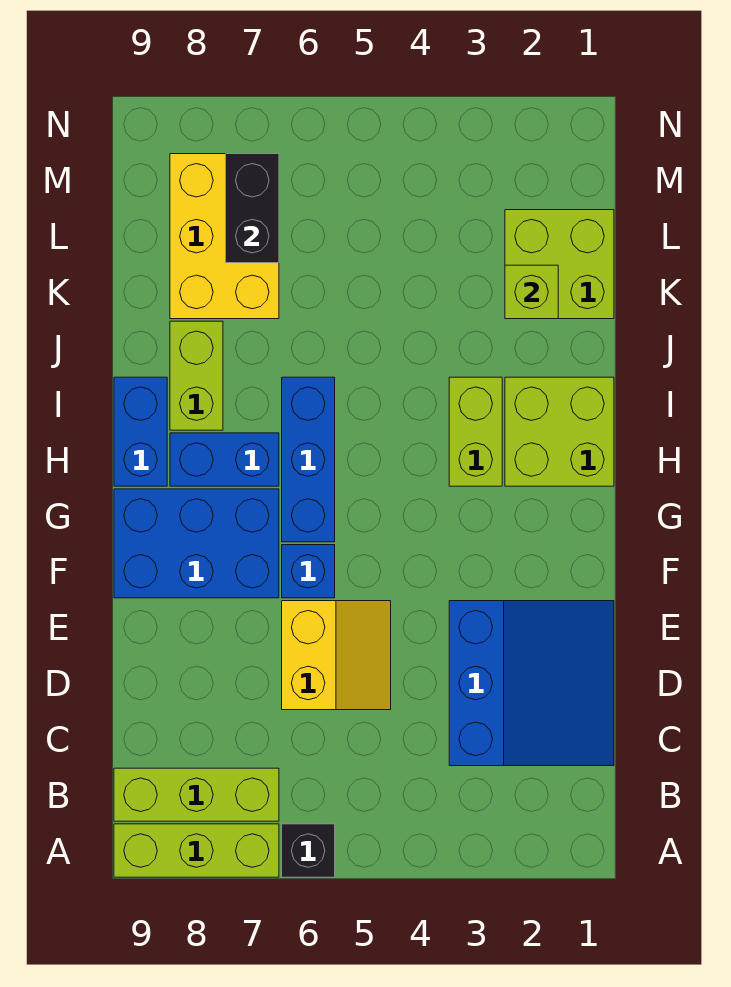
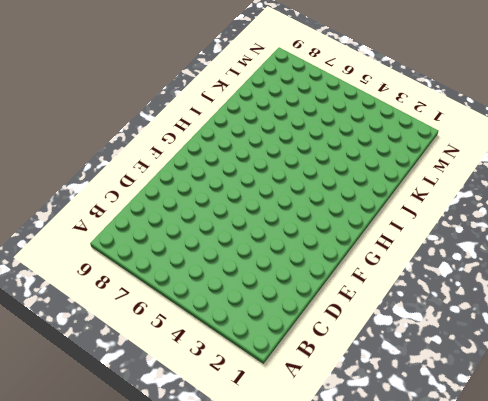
none -> black 1x1 brick [282,824,335,877]
none -> lime 1x3 brick [114,824,279,877]
none -> lime 1x3 brick [114,768,279,821]

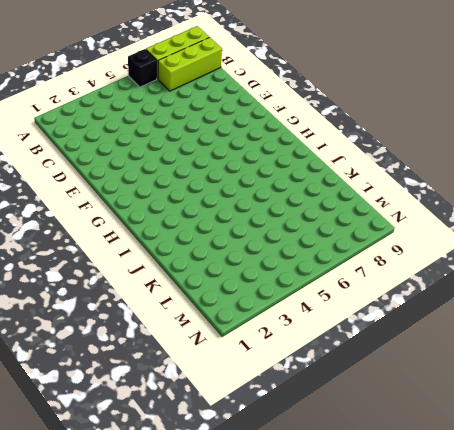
none -> blue 3x3 slope [449,601,614,766]
none -> yellow 2x2 slope [282,601,391,710]
none -> blue 1x1 brick [282,545,335,598]

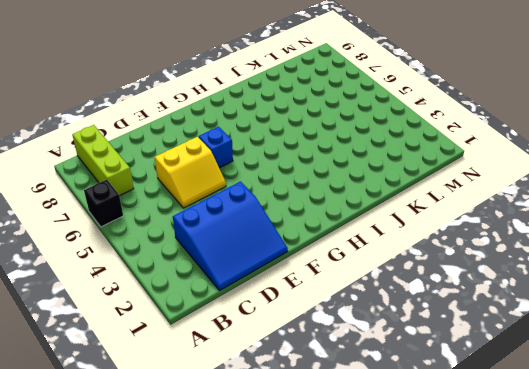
none -> lime 1x3 brick [114,824,279,877]
none -> blue 2x3 brick [114,489,279,598]
none -> blue 1x3 brick [282,377,335,542]

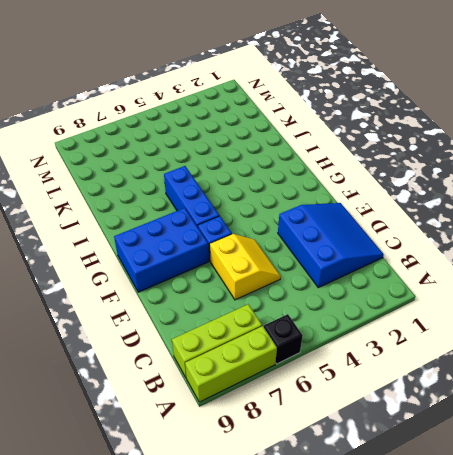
none -> lime 2x2 brick [505,377,614,486]
none -> lime 1x2 brick [449,377,502,486]
none -> blue 1x2 brick [170,433,279,486]

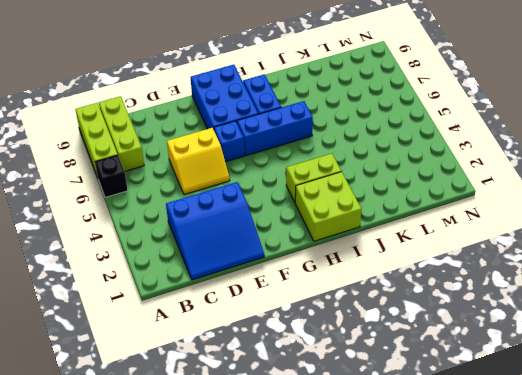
none -> blue 1x2 brick [114,377,167,486]
none -> lime 1x2 brick [170,321,223,430]
none -> lime 2x2 brick [505,210,614,319]

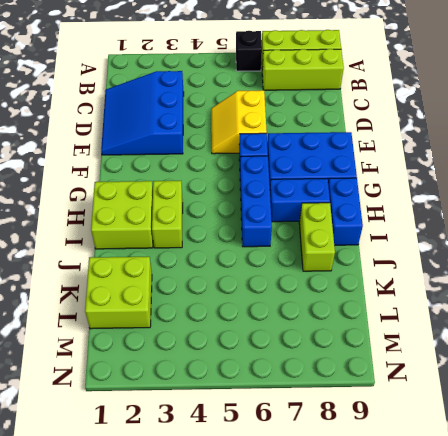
none -> yellow 2x3 brick [170,154,279,319]
none -> lime 1x1 brick [505,265,558,319]
none -> black 1x2 brick [226,154,279,263]

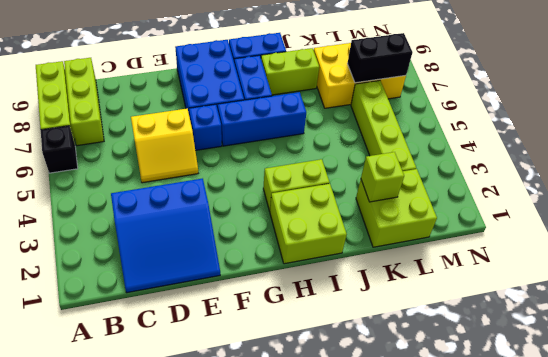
lime 1x4 brick [351,80,416,171] -> none

